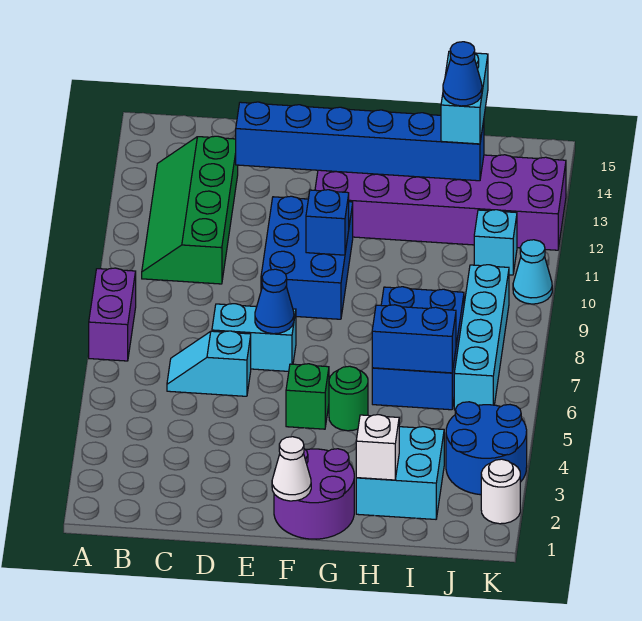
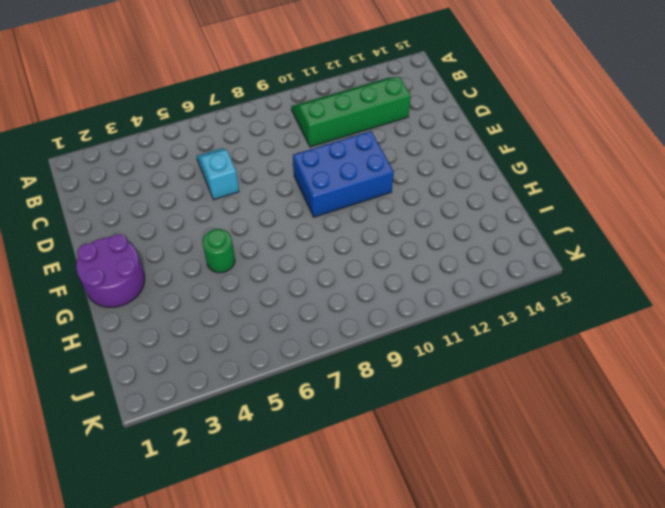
none -> purple 1x2 brick [89,268,136,361]
none -> cyan 1x2 brick [212,304,296,371]
none -> green 1x1 brick [286,364,329,429]

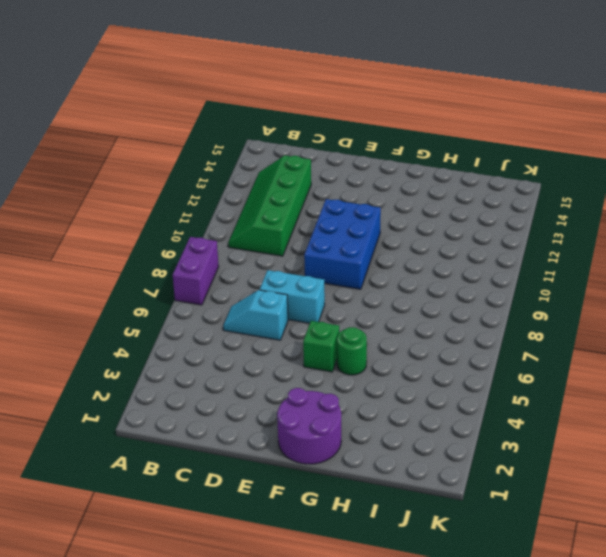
none -> purple 2x6 brick [315,155,566,250]
none -> cyan 2x2 brick [356,427,444,519]
none -> blue 2x3 brick [372,287,464,410]

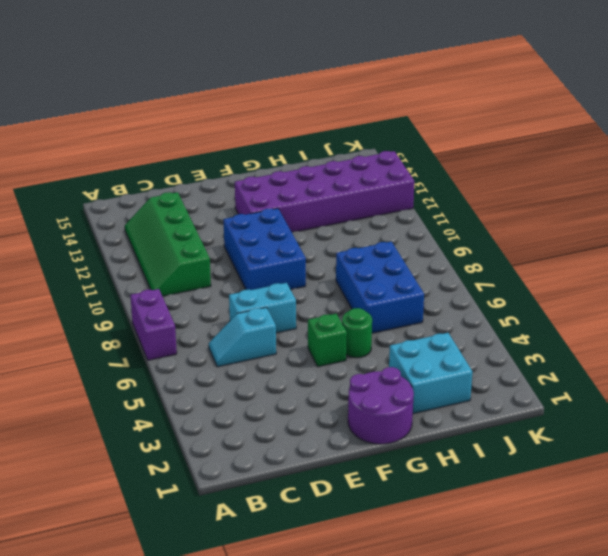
none -> blue 2x2 round brick [446,402,527,495]
none -> cyan 1x4 brick [454,265,509,410]
none -> cyan 1x1 brick [474,210,517,275]

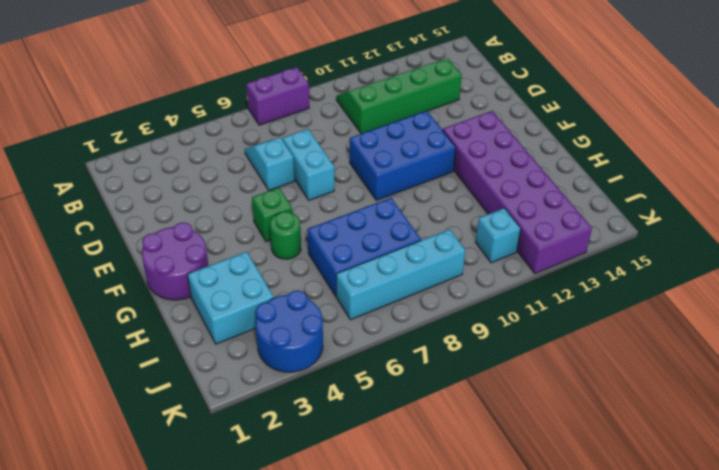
none -> white 1x1 round brick [481,459,520,524]
none -> cyan 1x1 cone [513,240,552,304]
none -> blue 1x6 brick [236,102,484,181]

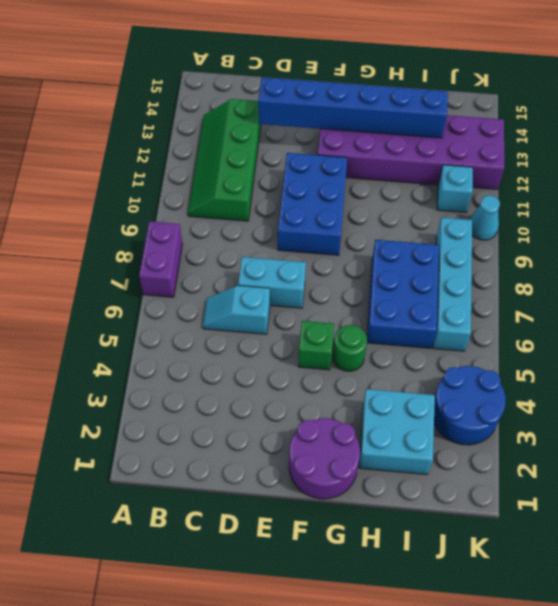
none -> white 1x1 round brick [481,459,520,524]
none -> blue 1x1 cone [255,269,294,334]
none -> white 1x1 cone [272,437,311,501]

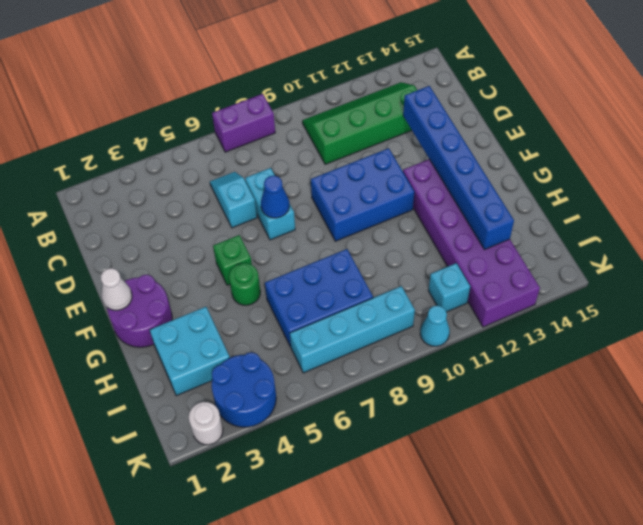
none -> blue 1x1 brick [306,190,349,255]
none -> white 1x1 brick [356,414,399,480]
none -> blue 1x2 brick [372,305,456,373]

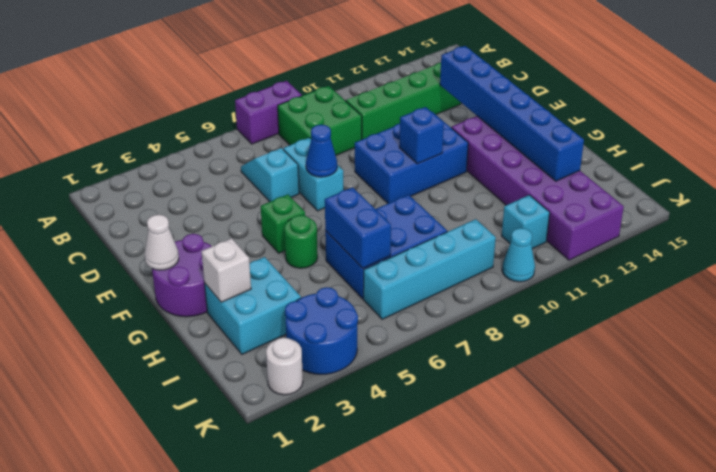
green 2x2 brick [278,86,362,155] -> none
none -> cyan 1x2 brick [441,51,488,144]
none -> blue 1x1 cone [443,42,482,106]

